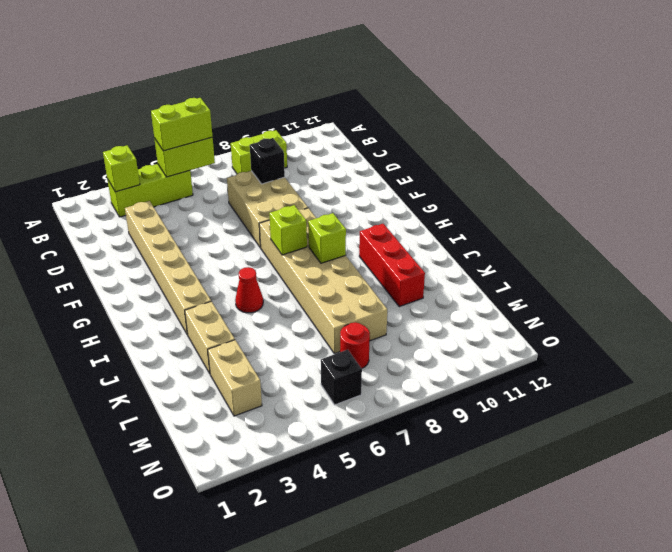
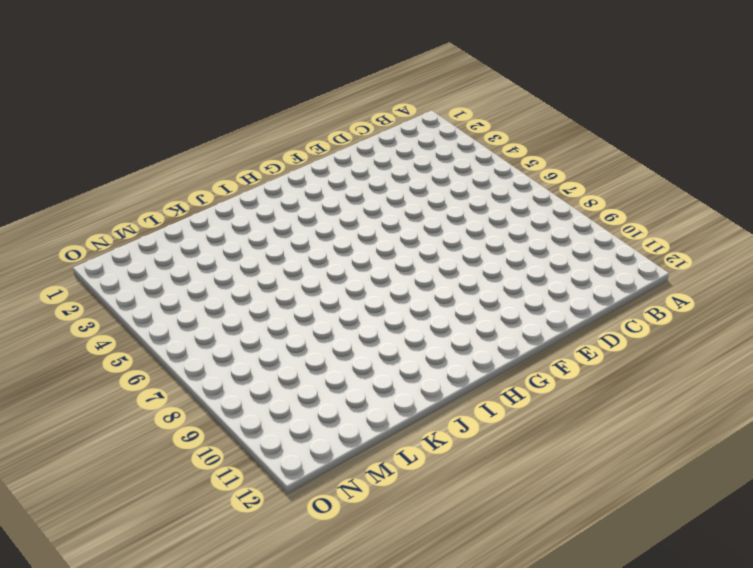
none -> lime 1x3 brick [107,164,193,217]
none -> lime 1x2 brick [231,130,287,174]
none -> tan 1x6 brick [125,201,211,335]

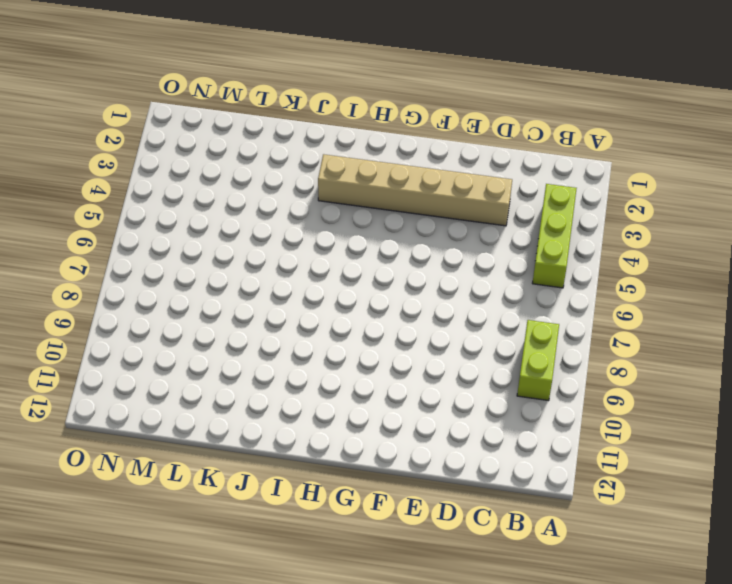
none -> tan 2x3 brick [227,171,308,248]
none -> tan 2x6 brick [259,208,387,354]
none -> red 1x1 cone [235,267,263,313]

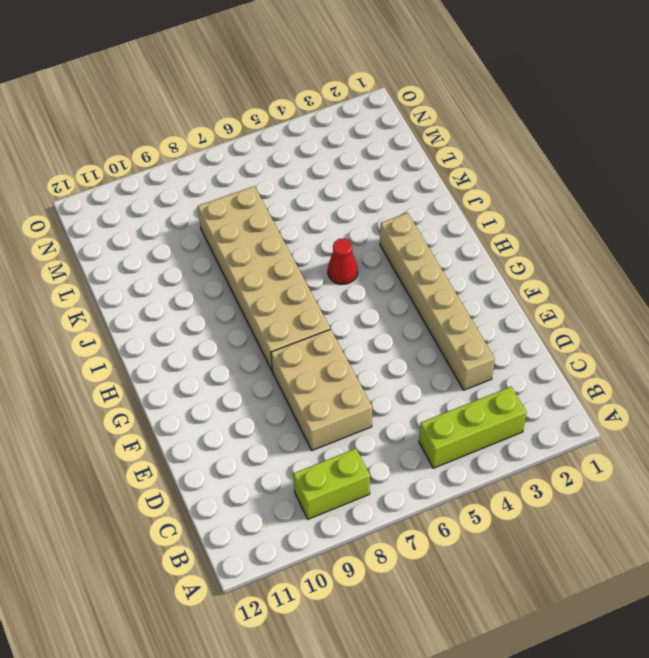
none -> red 1x3 brick [359,224,425,307]
none -> tan 1x2 brick [185,301,235,373]
none -> tan 1x2 brick [208,340,262,416]

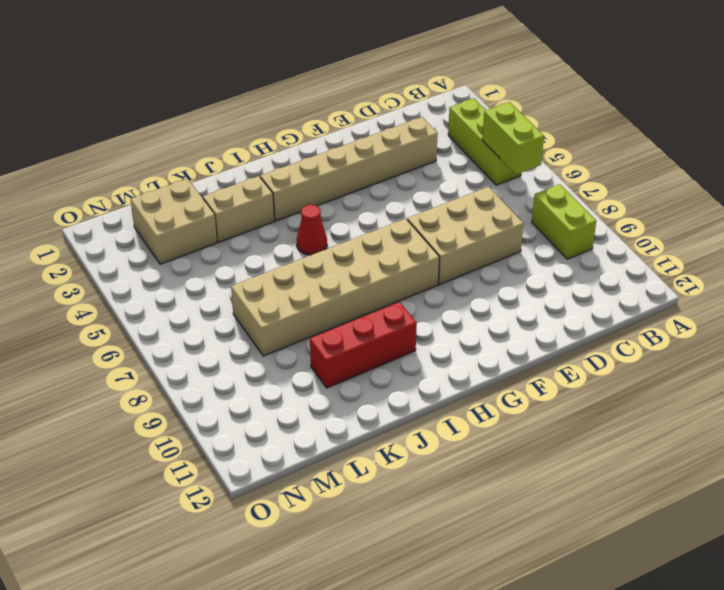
tan 2x2 brick [131,179,217,264] -> tan 1x2 brick [208,340,262,416]
none -> red 1x1 round brick [340,322,370,369]
none -> black 1x1 brick [321,350,362,405]
none -> lime 1x1 brick [103,145,140,192]

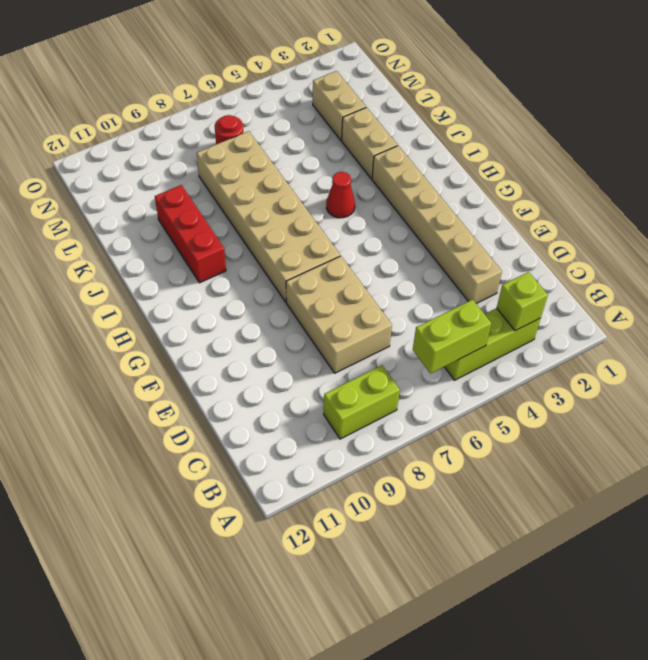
none -> black 1x1 brick [321,350,362,405]
none -> black 1x1 brick [250,138,285,184]
none -> lime 1x1 brick [270,205,307,255]

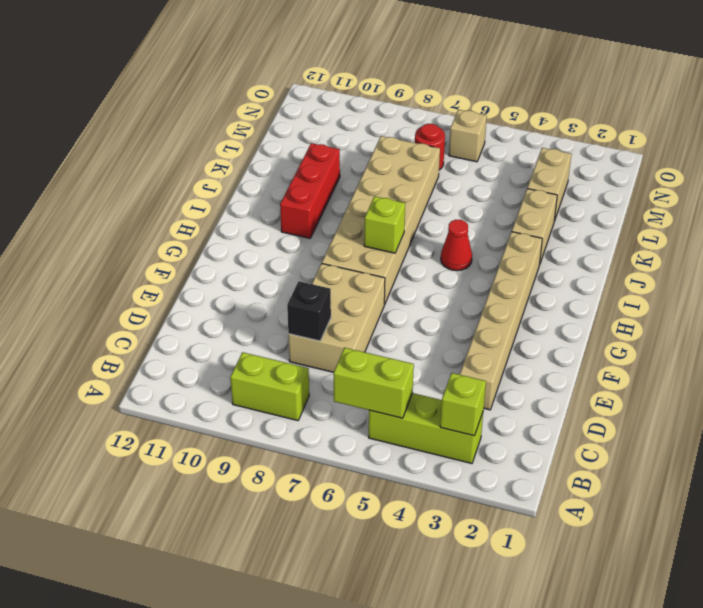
tan 1x1 brick [449,110,487,162] -> black 1x1 brick [321,350,362,405]
none -> lime 1x1 brick [308,213,346,263]
none -> lime 1x2 brick [151,98,213,151]

